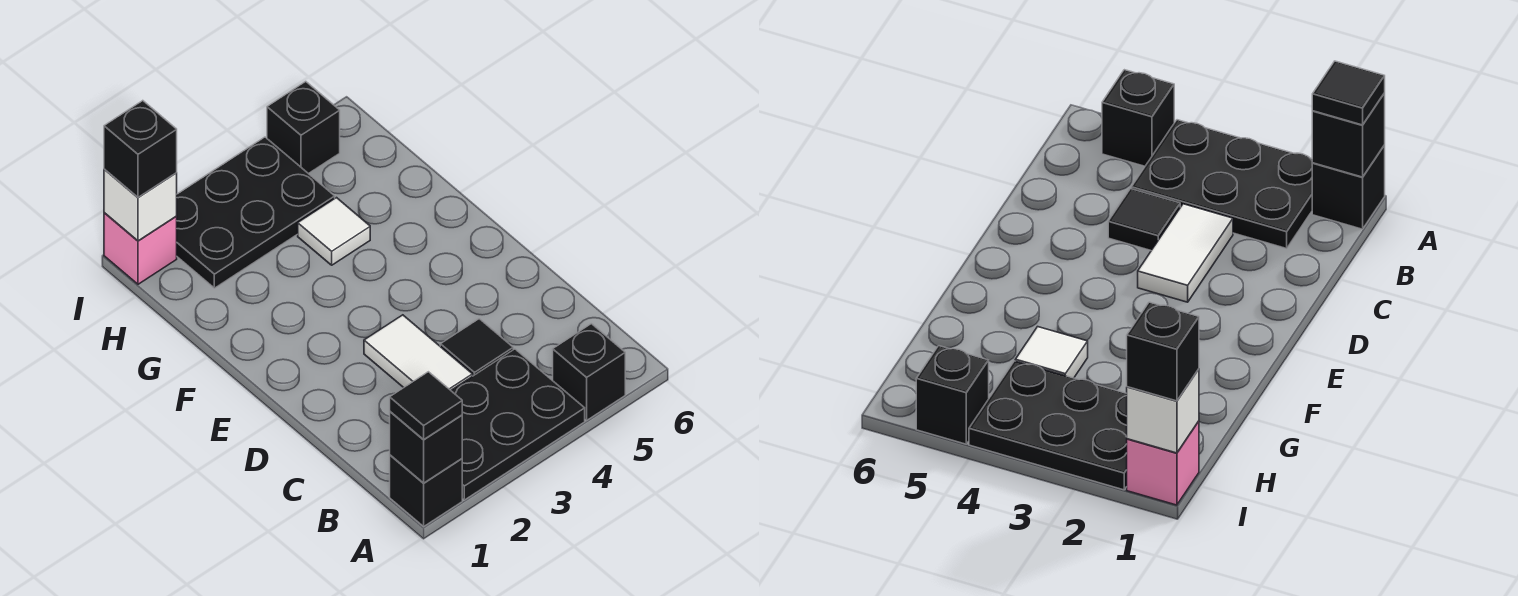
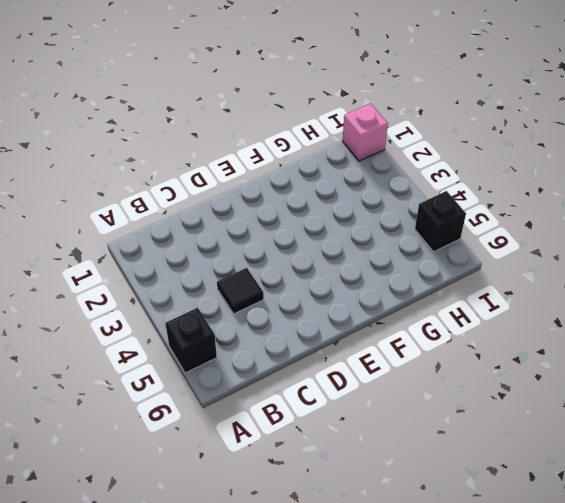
none -> black 1x1 brick [390,455,462,526]
none -> black 2x3 plate [451,349,585,500]
none -> white 1x2 tile [364,315,473,390]

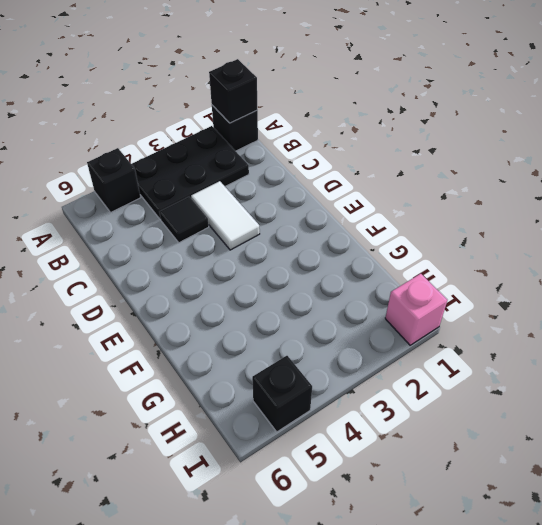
none -> white 1x1 tile [298,198,370,265]
none -> black 2x3 plate [177,137,335,288]
none -> white 1x1 brick [104,169,177,241]

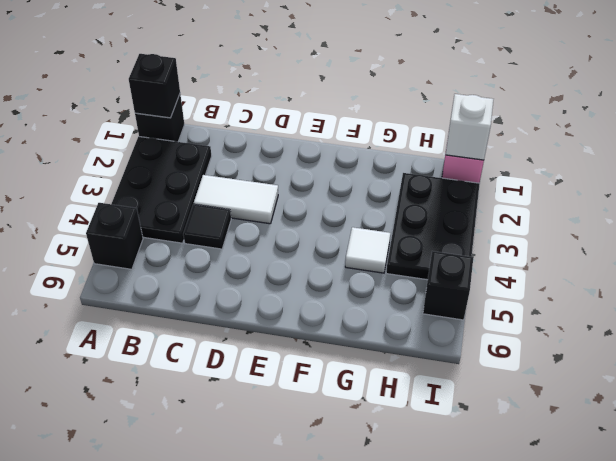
none -> black 1x1 tile [390,372,462,440]
none -> black 1x1 brick [104,101,177,197]

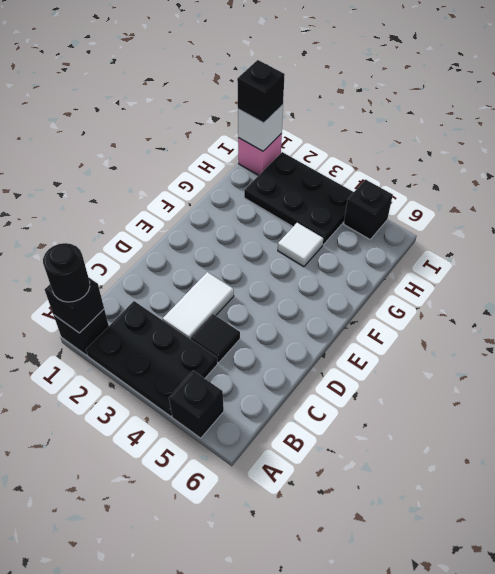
black 1x1 round brick [43,243,90,302] -> black 1x1 tile [390,372,462,440]

